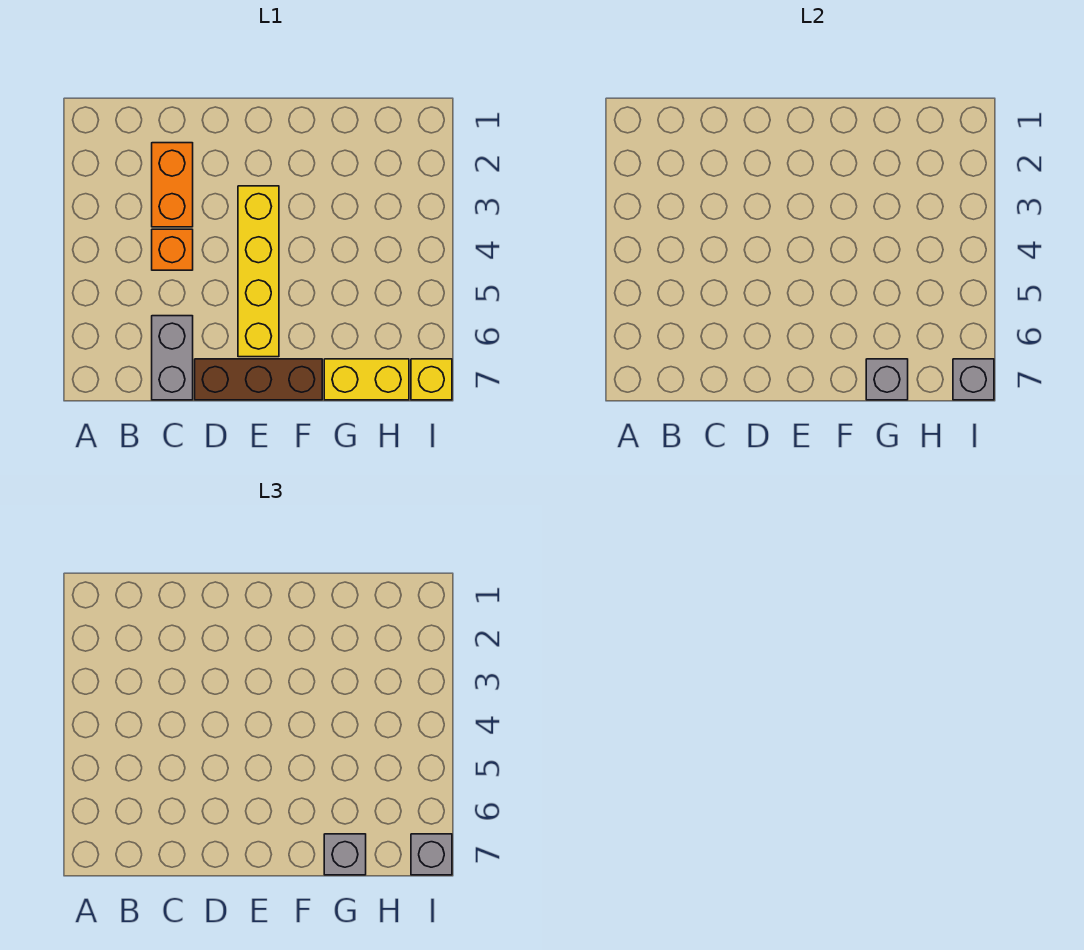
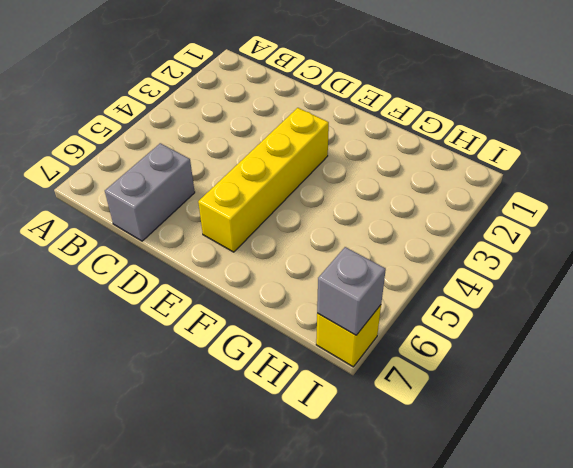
none -> orange 1x2 brick [152,143,193,227]
none -> orange 1x1 brick [152,229,193,270]

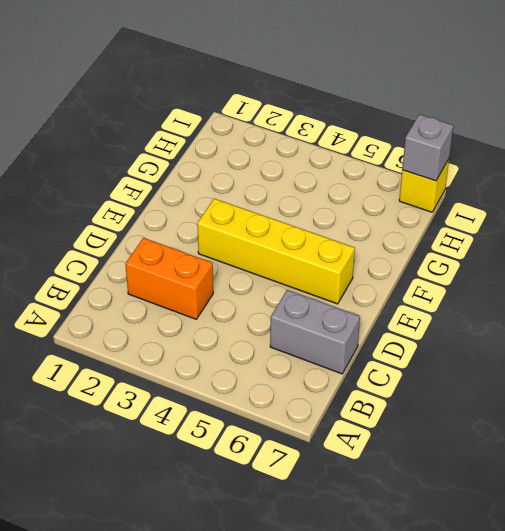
none -> orange 1x1 brick [152,229,193,270]
none -> brown 1x3 brick [195,359,322,400]

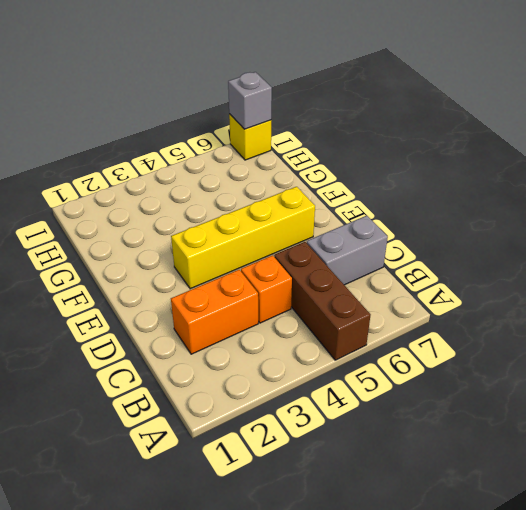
brown 1x3 brick [274,242,370,360] -> brown 1x3 brick moved to [195,359,322,400]
none -> yellow 1x2 brick [324,359,409,400]
none -> grey 1x1 brick [866,359,908,400]

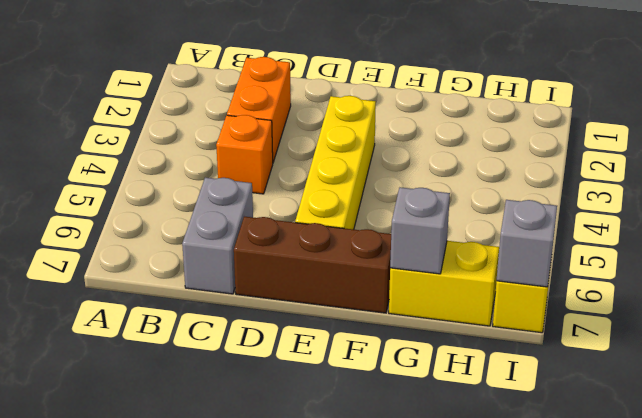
none -> grey 1x1 brick [324,834,366,875]
none -> grey 1x1 brick [411,834,452,875]

